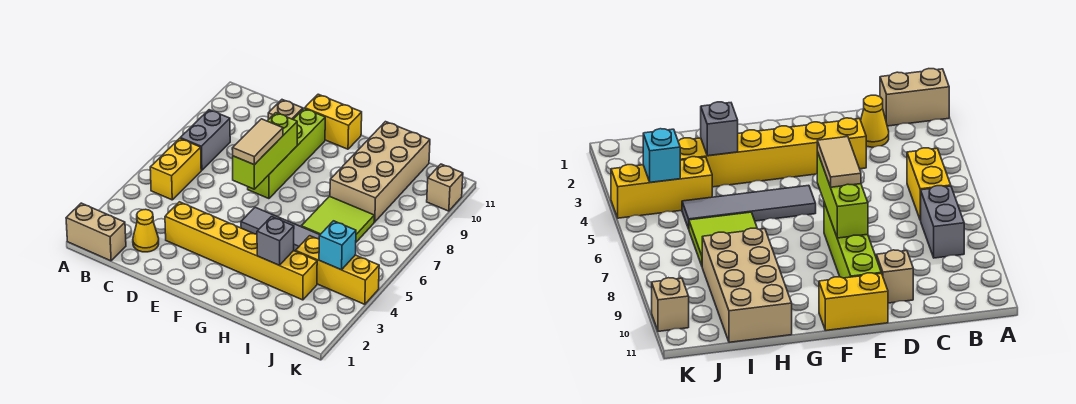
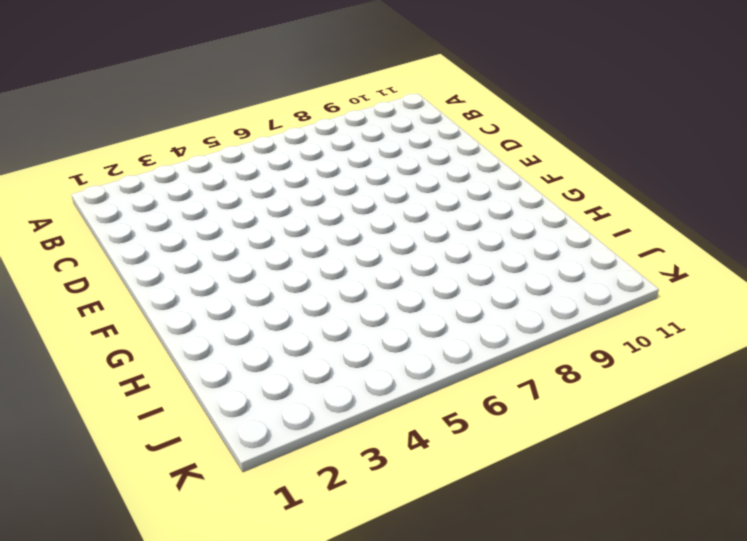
none -> tan 1x2 brick [66,203,126,261]
none -> yellow 1x2 brick [150,138,201,200]
none -> grey 1x2 brick [180,110,230,170]

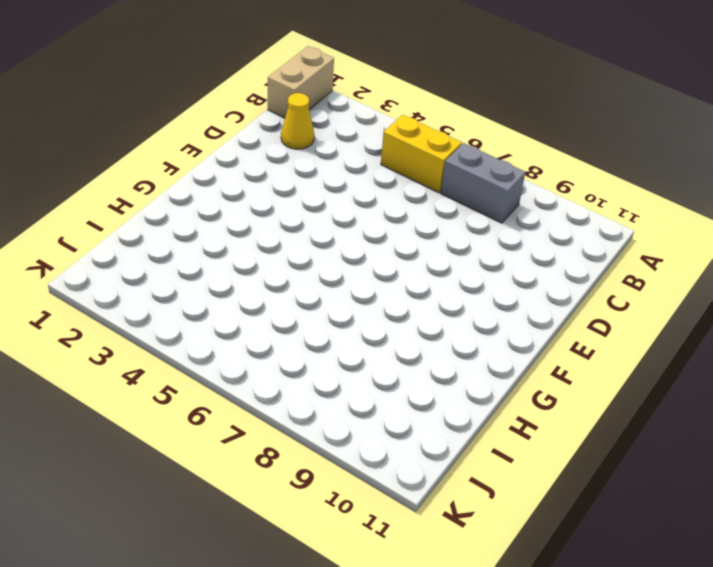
none -> yellow 1x6 brick [165,202,317,300]
none -> tan 1x1 brick [268,100,303,120]
none -> lime 1x4 brick [248,108,325,199]

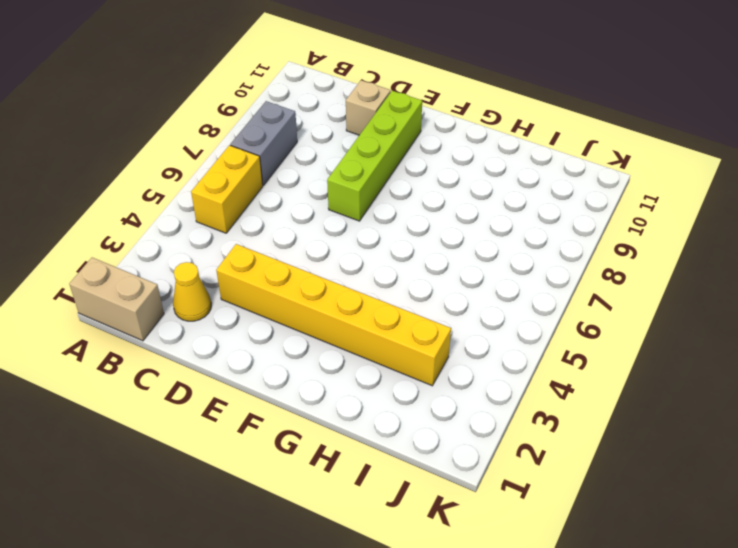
none -> yellow 1x2 brick [305,94,362,149]
none -> grey 1x4 tile [241,207,320,251]
none -> lime 2x2 tile [301,196,374,242]

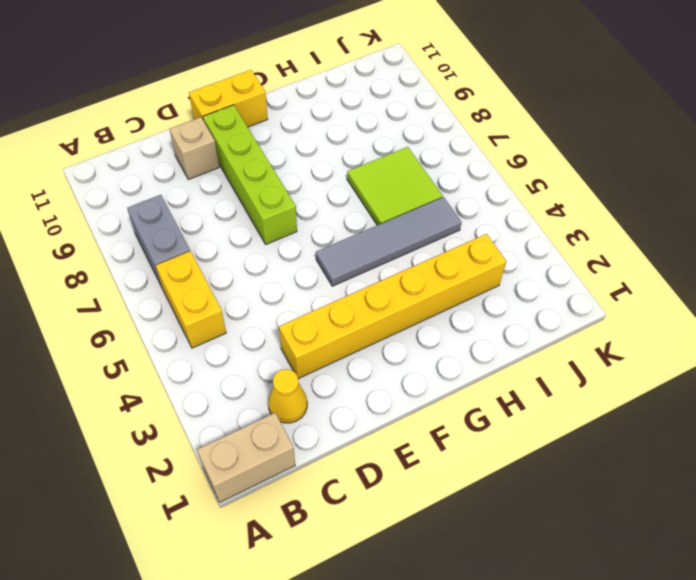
none -> tan 2x4 brick [330,122,430,222]
none -> yellow 1x3 brick [296,236,379,304]
none -> tan 1x1 brick [427,164,463,211]

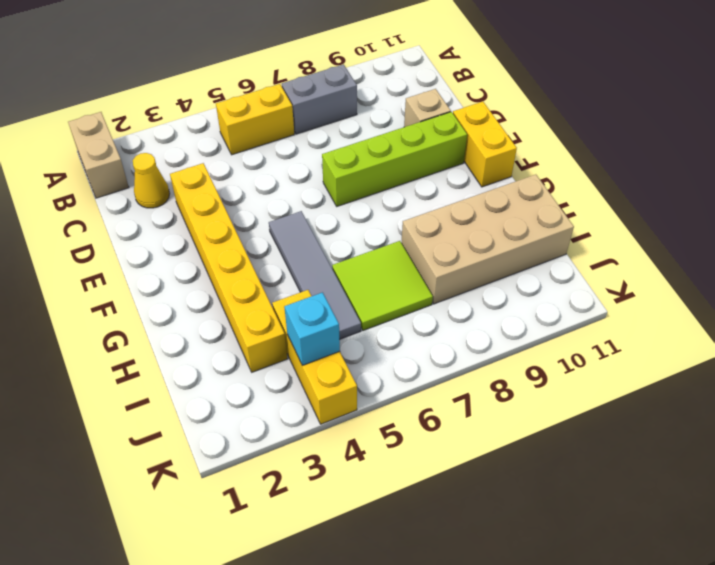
none -> tan 1x1 brick [427,164,463,211]
none -> lime 1x3 brick [233,113,297,189]
none -> grey 1x1 brick [257,217,294,265]

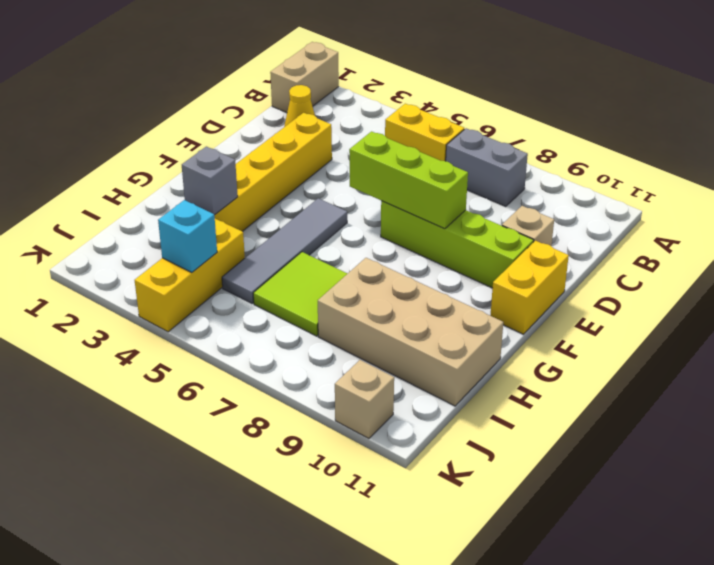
none -> tan 1x2 tile [232,119,283,165]

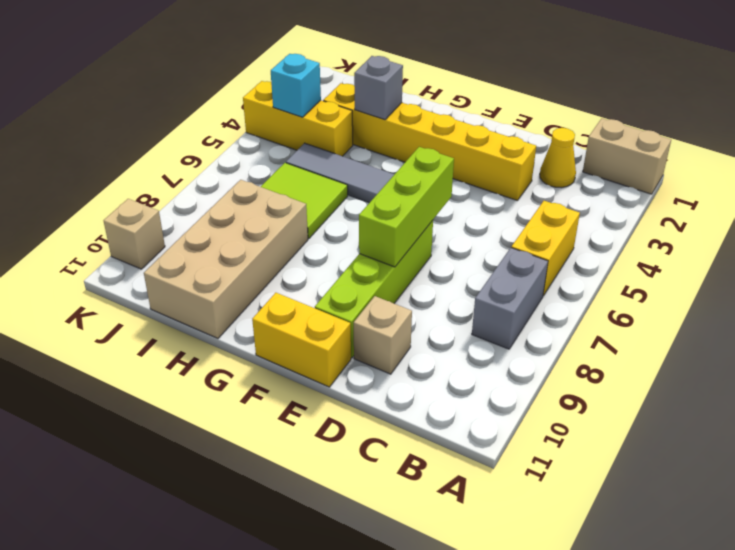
none -> tan 1x2 tile [232,119,283,165]

